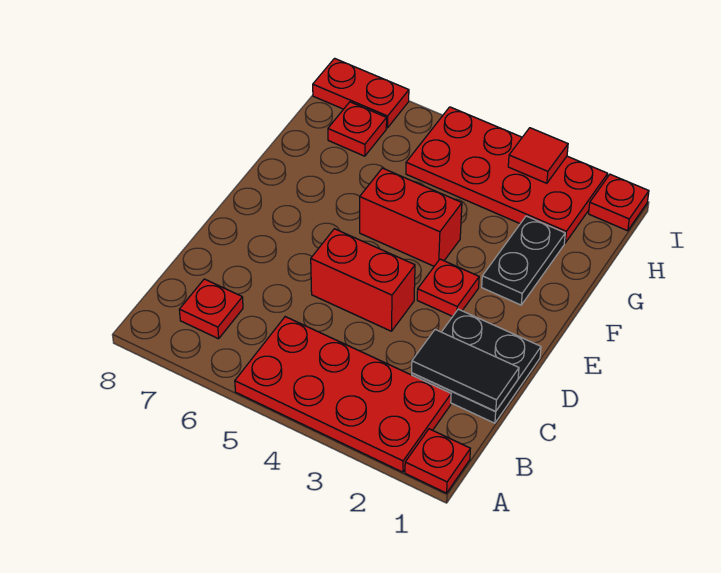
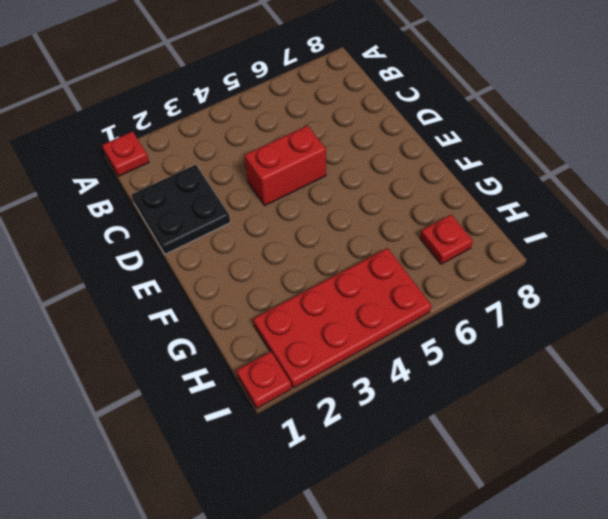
none -> red 2x4 plate [235,317,451,472]
none -> red 1x1 plate [179,279,243,339]
none -> red 1x1 plate [417,259,479,316]

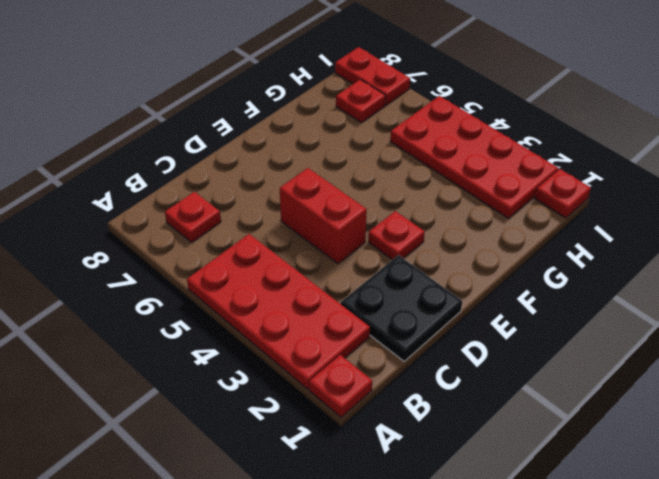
none -> black 1x2 plate [482,216,565,305]
none -> red 1x2 brick [360,168,462,266]
none -> black 1x2 tile [412,330,519,411]

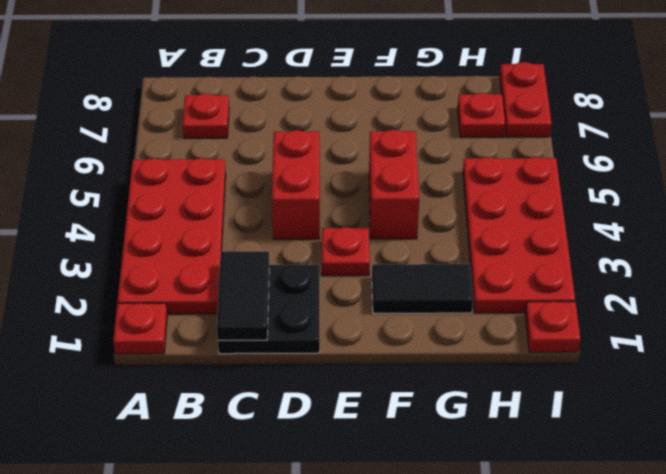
black 1x2 tile [372,264,473,313] -> black 1x2 plate [482,216,565,305]
none -> red 1x1 tile [508,128,568,183]

